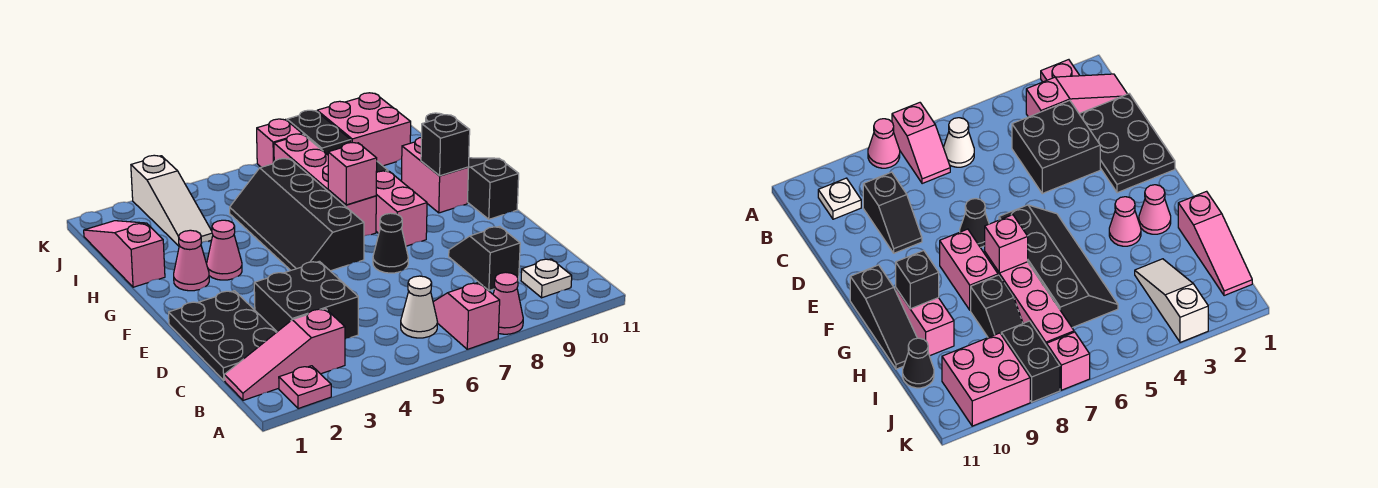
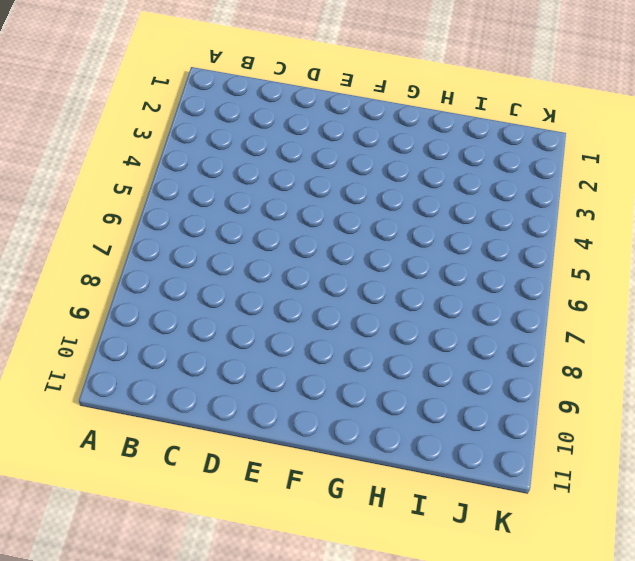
none -> pink 1x1 plate [279,366,331,409]
none -> pink 1x2 slope [433,282,500,349]
none -> pink 1x1 cone [493,272,523,334]

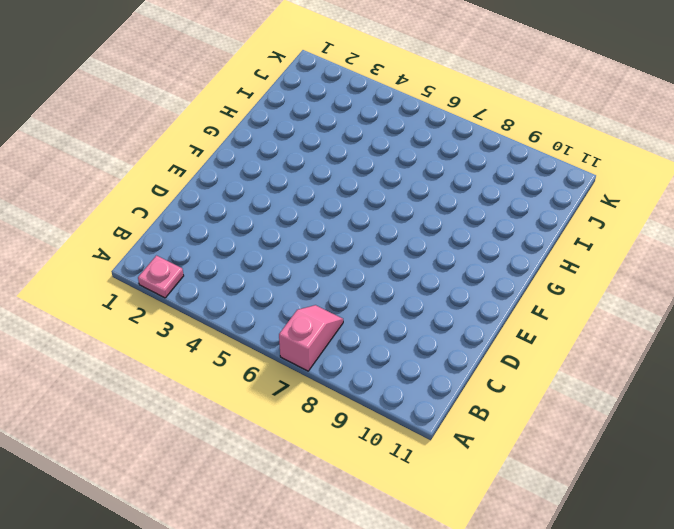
none -> pink 1x1 cone [493,272,523,334]
none -> pink 1x3 slope [224,309,345,400]
none -> white 1x1 cone [401,276,438,338]

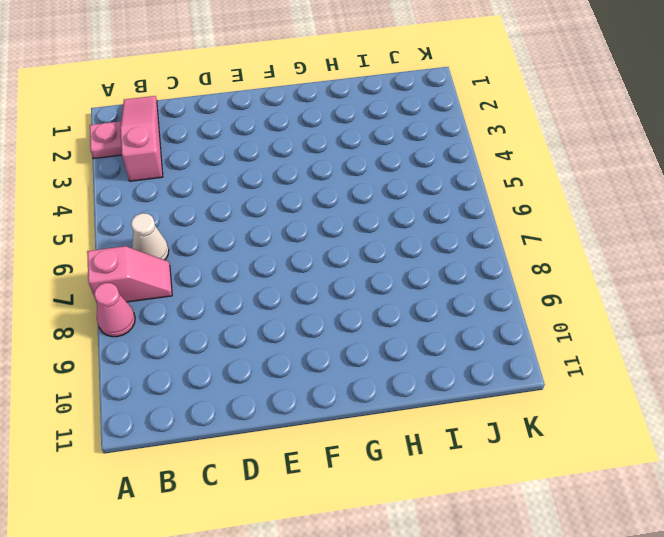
none -> white 1x1 plate [521,259,572,298]
none -> black 2x3 plate [169,291,277,380]
none -> black 2x2 brick [254,261,358,339]

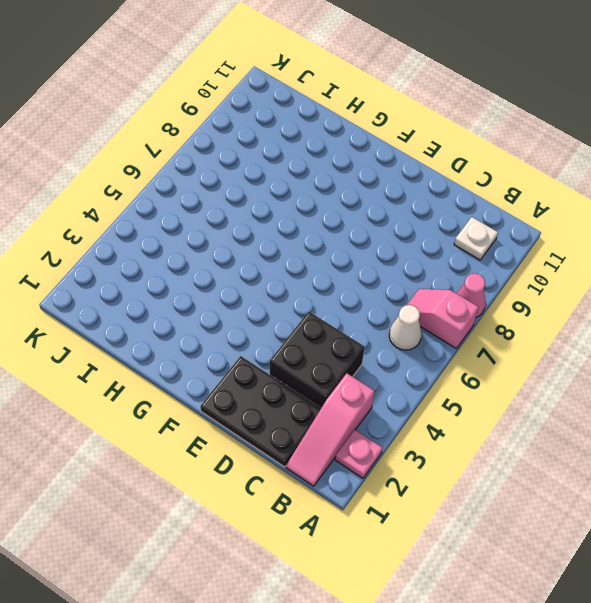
none -> black 1x2 slope [449,226,520,291]
none -> black 1x1 cone [373,213,408,273]
none -> black 2x4 slope [230,159,364,271]

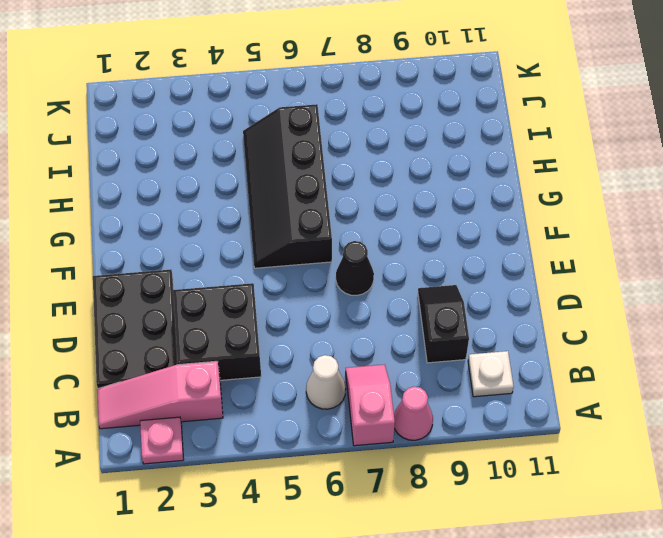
none -> pink 1x2 brick [376,171,427,246]
none -> black 1x3 slope [468,158,519,219]
none -> pink 1x1 cone [174,230,209,291]

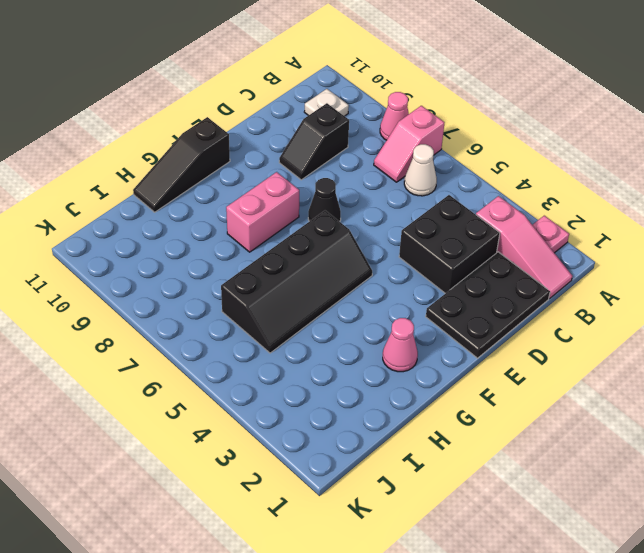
none -> pink 1x1 cone [207,220,242,280]
none -> pink 1x4 brick [274,134,376,236]
none -> pink 1x2 brick [401,137,469,213]

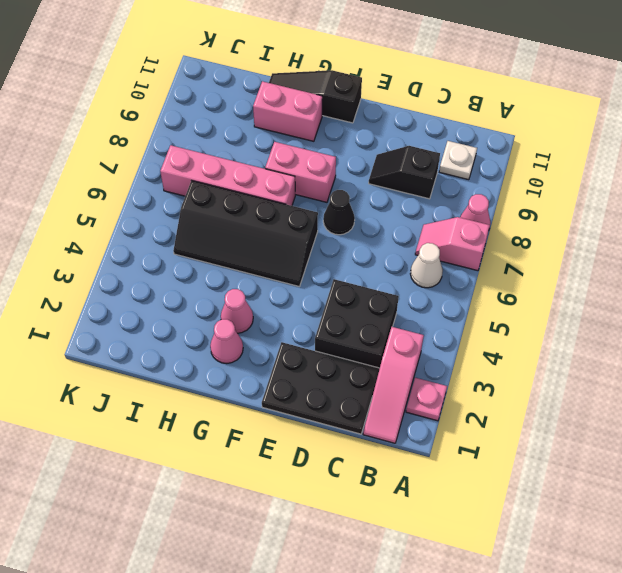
none -> pink 1x3 slope [84,221,165,287]
none -> black 1x2 slope [971,275,1023,338]
none -> white 1x3 slope [131,155,213,246]

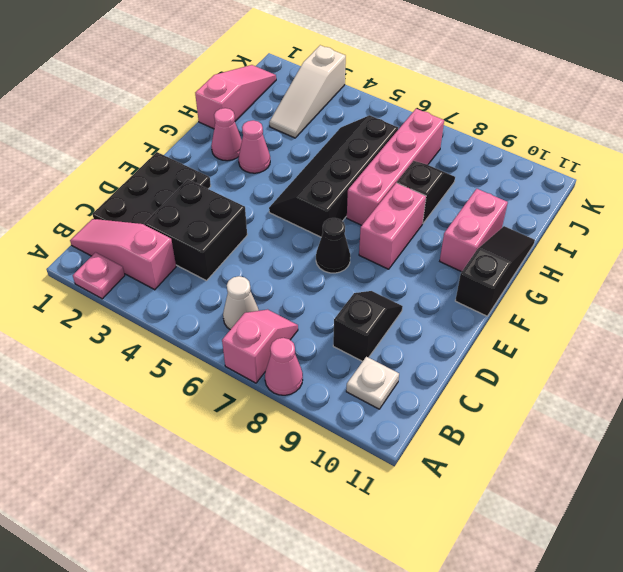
none -> black 1x1 cone [903,338,934,388]
none -> black 1x2 brick [287,110,351,155]
none -> pink 2x2 brick [317,93,411,166]

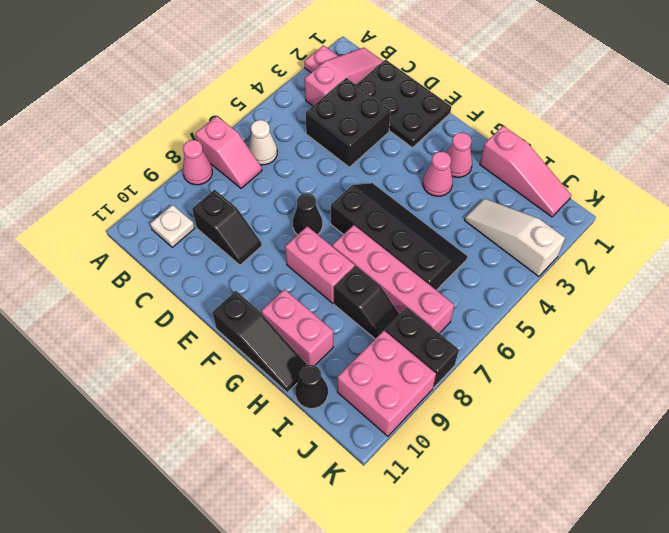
none -> pink 1x1 brick [257,119,302,167]
none -> pink 1x1 brick [328,143,377,205]
none -> black 1x1 brick [421,115,470,176]

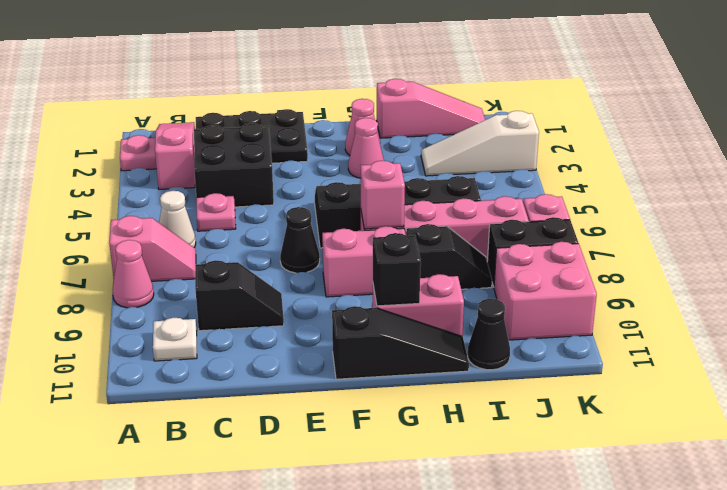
pink 1x1 plate [196,193,236,231] -> none

